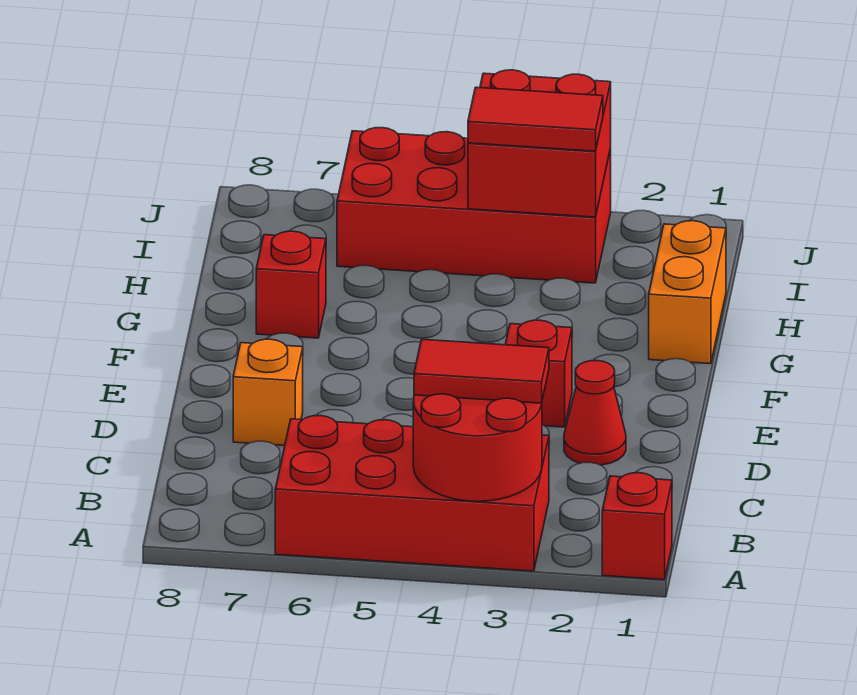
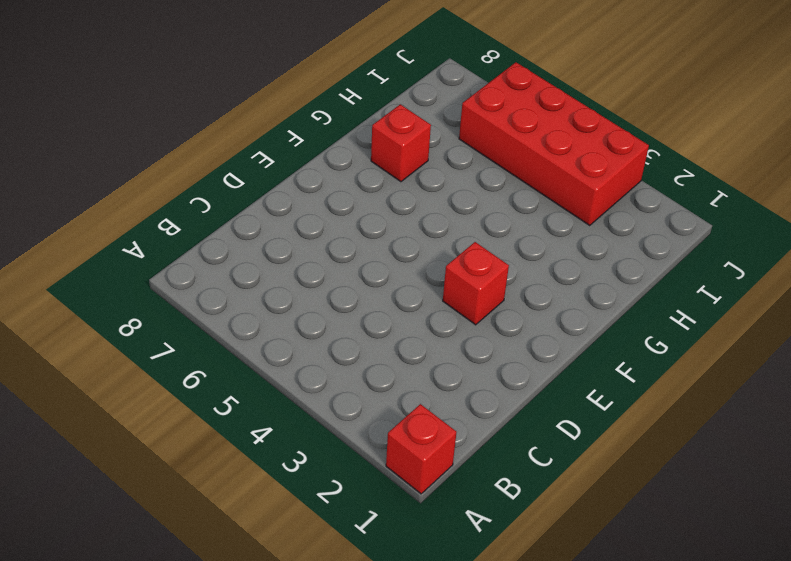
none -> red 2x4 brick [275,416,549,571]
none -> red 1x1 cone [564,361,626,465]
none -> orange 1x1 brick [233,339,303,446]

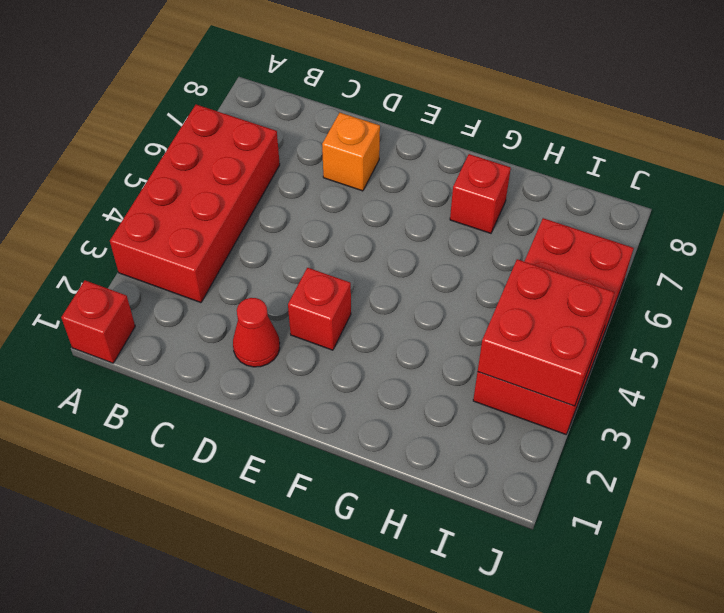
none -> orange 1x2 brick [649,221,726,364]
none -> red 2x2 round brick [413,394,542,501]
none -> red 1x2 tile [414,339,549,403]

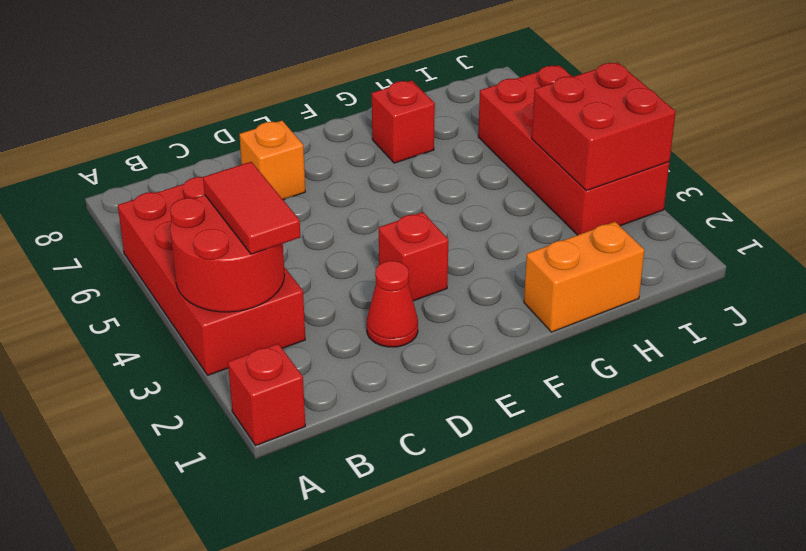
none -> red 1x2 tile [468,87,603,151]

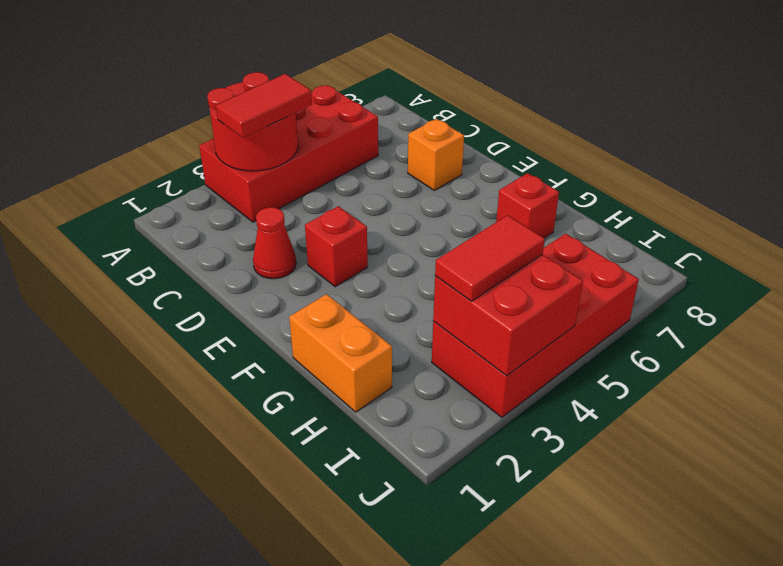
none -> red 1x1 brick [602,473,672,580]

